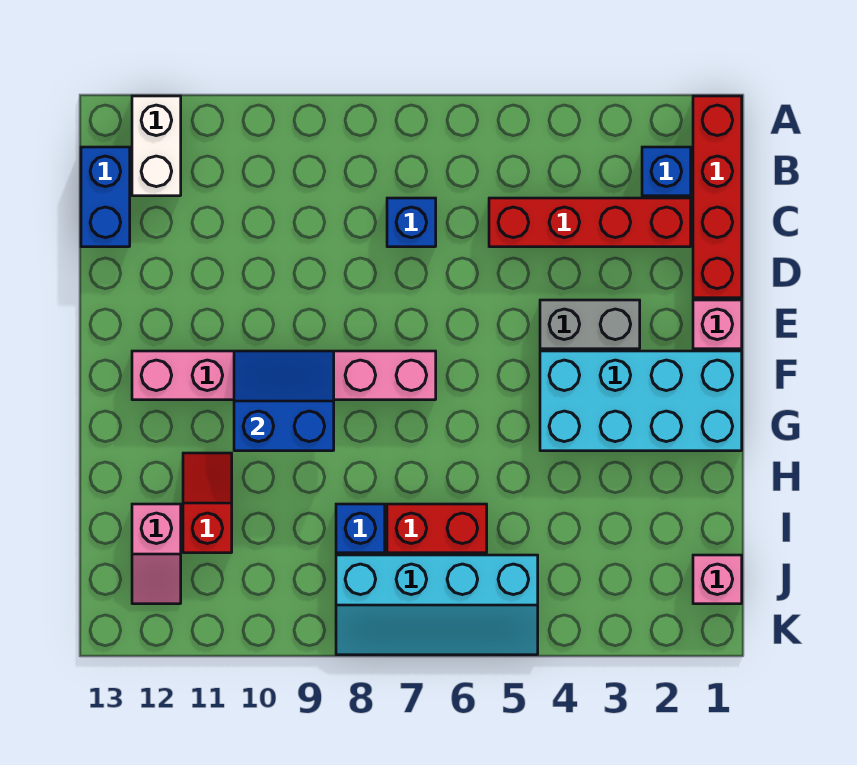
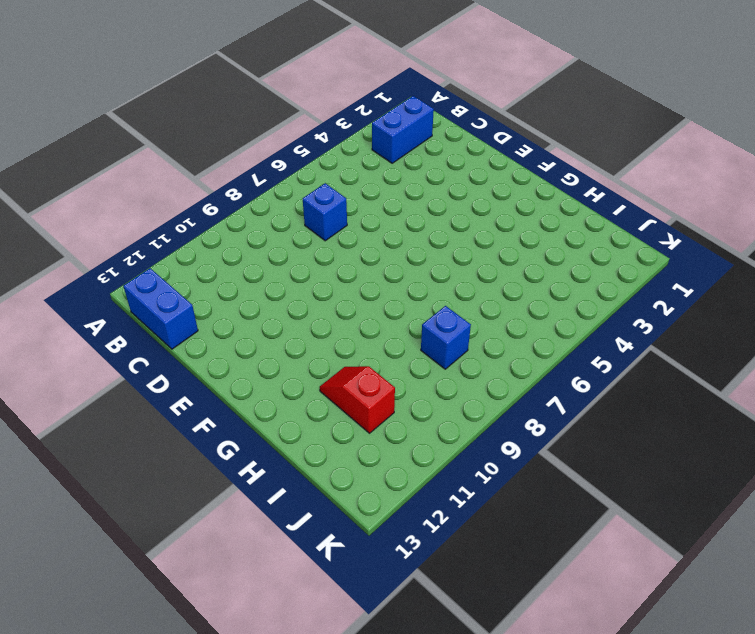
blue 1x2 brick [372,96,434,163] -> blue 1x1 brick [642,147,691,196]
none -> red 1x4 brick [693,96,742,298]
none -> white 1x2 brick [132,96,181,196]
none -> red 1x4 brick [489,198,691,247]

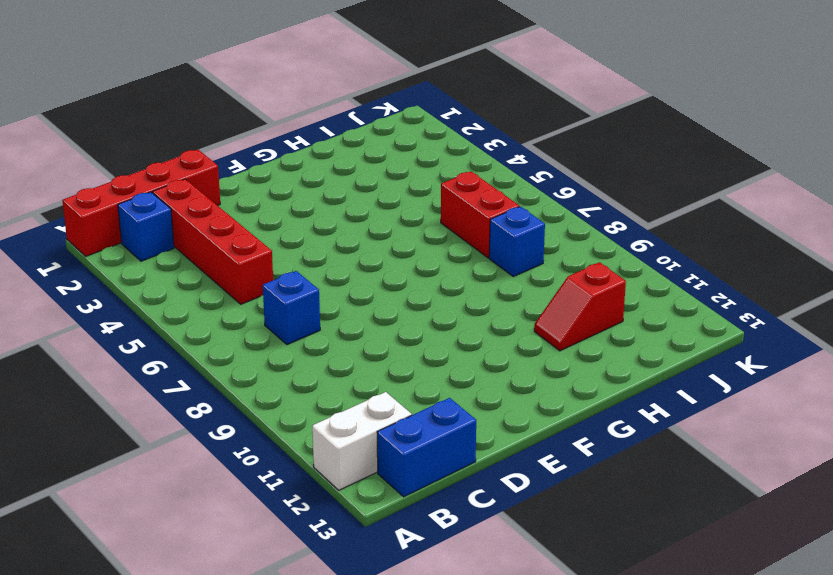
none -> pink 1x1 brick [693,300,742,349]
none -> grey 1x2 brick [540,300,640,349]
none -> cyan 2x4 brick [540,351,742,451]

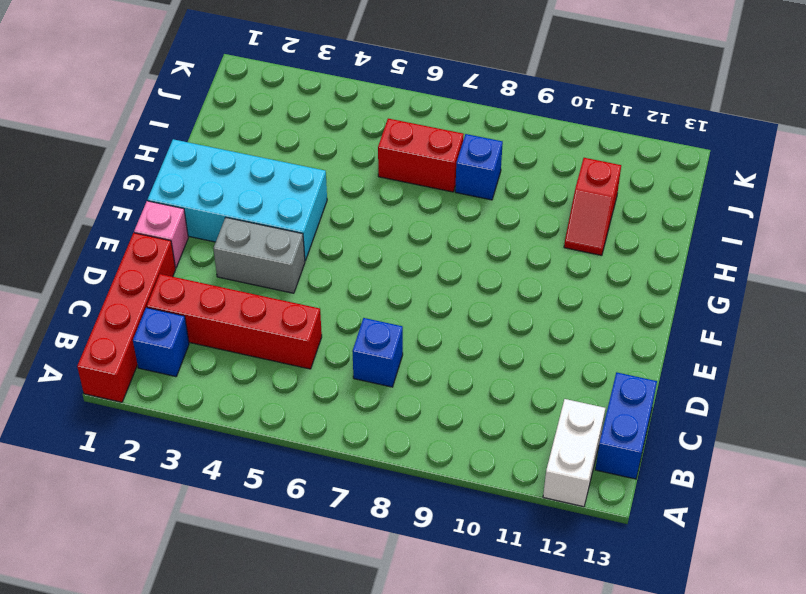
none -> pink 1x6 brick [132,351,436,400]
none -> pink 1x2 slope [132,504,181,604]
none -> pink 1x1 brick [693,555,742,604]

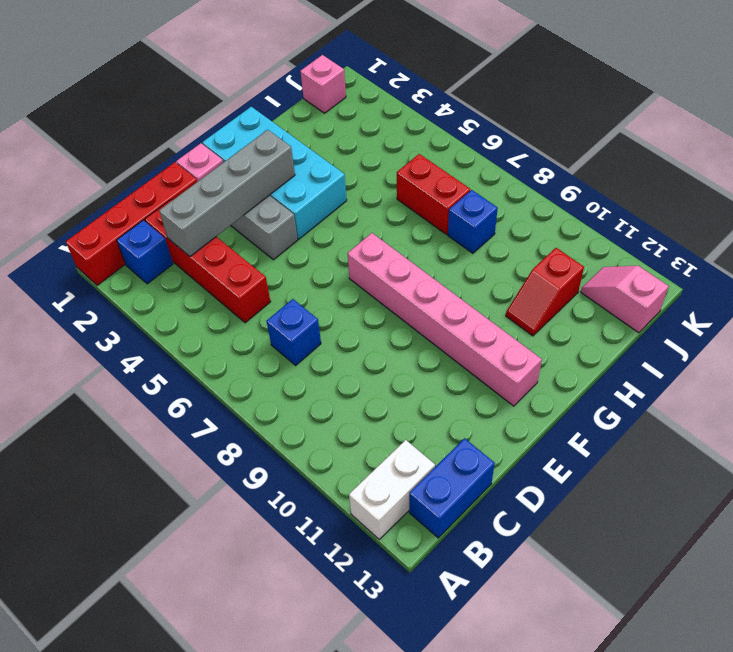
grey 1x4 brick [159,130,295,256] -> none
pink 1x2 slope [581,266,669,333] -> pink 1x2 slope turned to [132,504,181,604]
none -> cyan 2x4 slope [336,555,538,655]
none -> blue 2x2 slope [234,351,334,451]

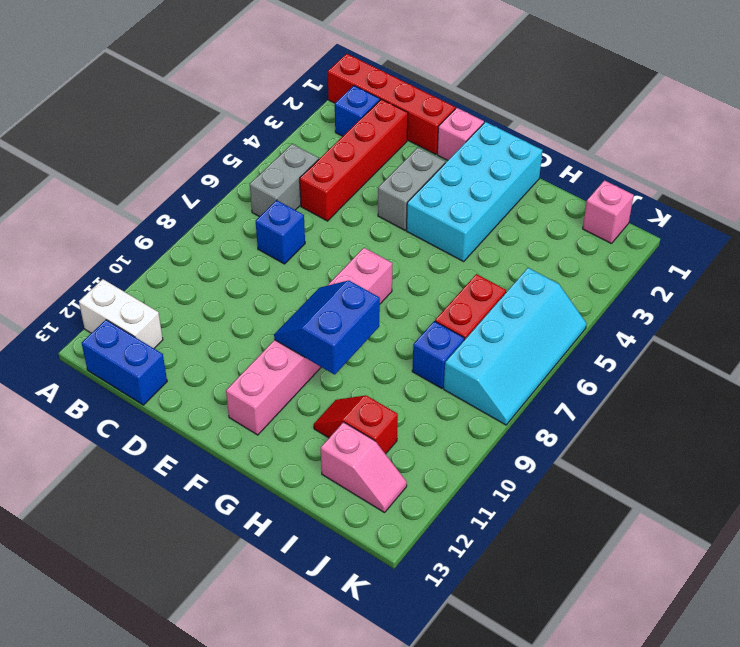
grey 1x2 brick [250,144,319,217] -> none

